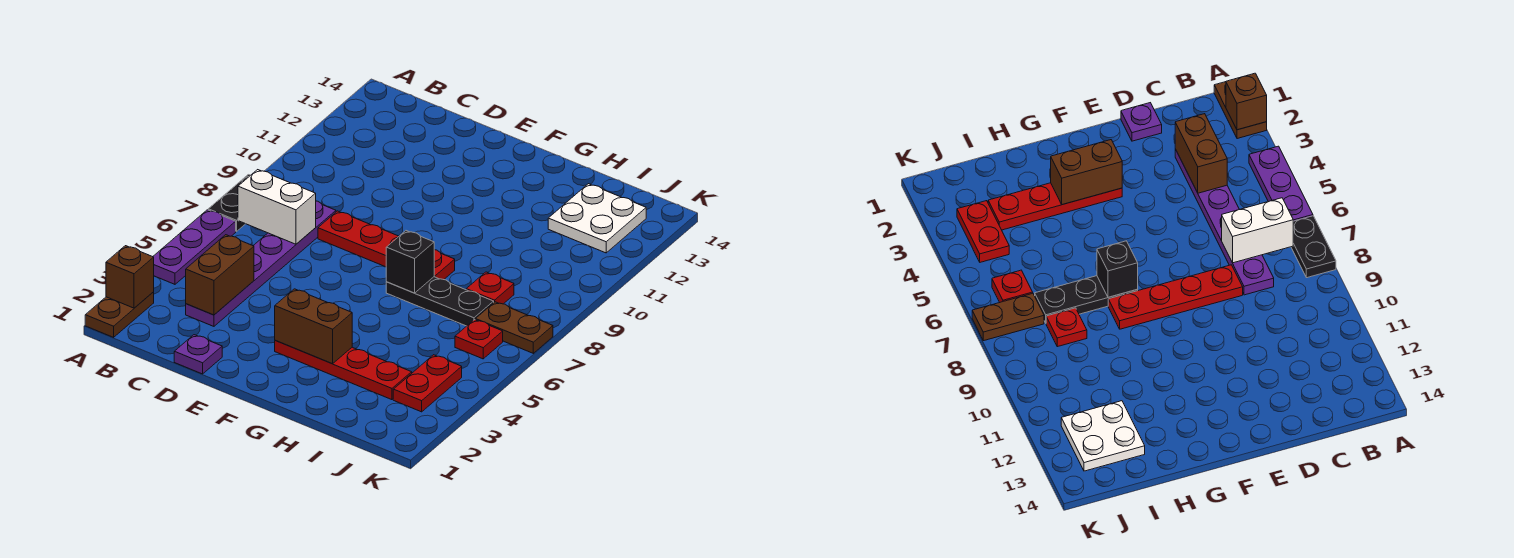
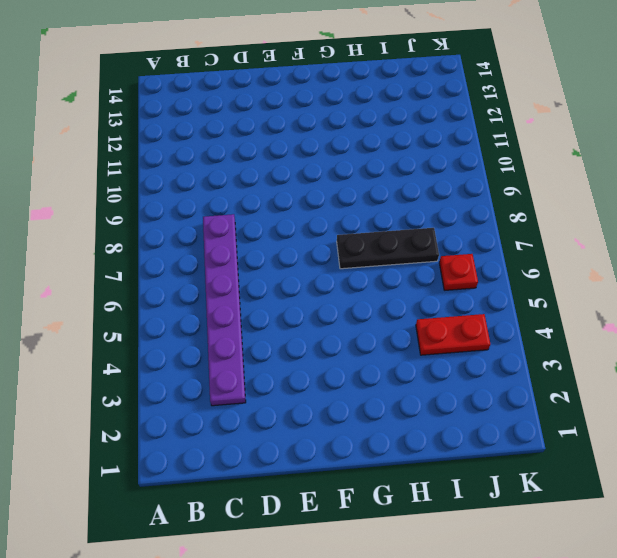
red 1x2 plate [416,314,490,355] -> red 1x2 plate turned to [393,355,462,412]
none -> brown 1x2 plate [85,292,154,337]
none -> purple 1x3 plate [153,210,236,284]
none -> black 1x2 plate [208,175,250,231]

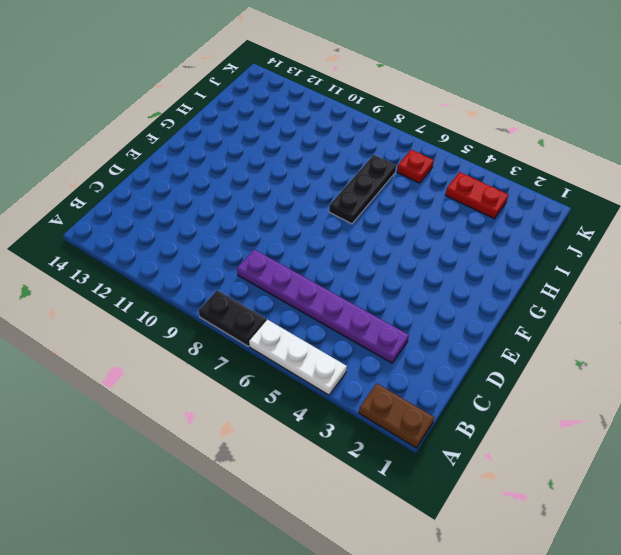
white 1x3 plate [249,320,347,395] -> purple 1x3 plate [153,210,236,284]
none -> purple 1x1 plate [174,335,222,374]
none -> red 1x4 plate [318,211,455,280]
none -> red 1x4 plate [275,340,412,400]

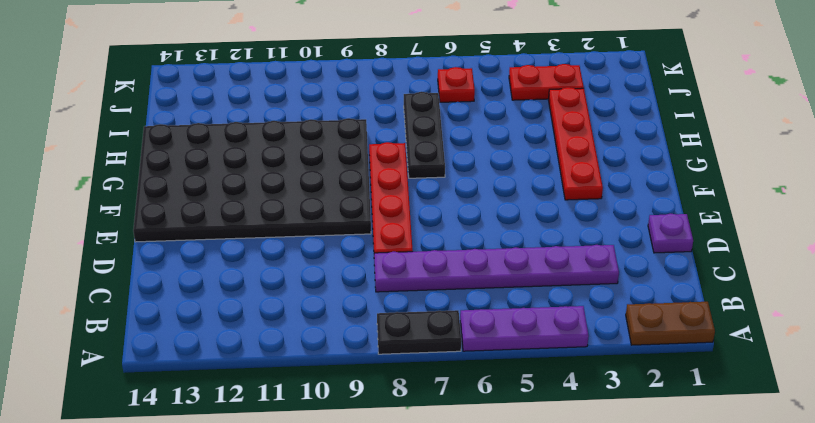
black 4x6 plate [133,118,371,242] -> none
none -> red 1x1 plate [466,272,514,304]
none -> white 2x2 plate [548,184,646,253]
none -> brown 1x2 plate [475,302,553,353]

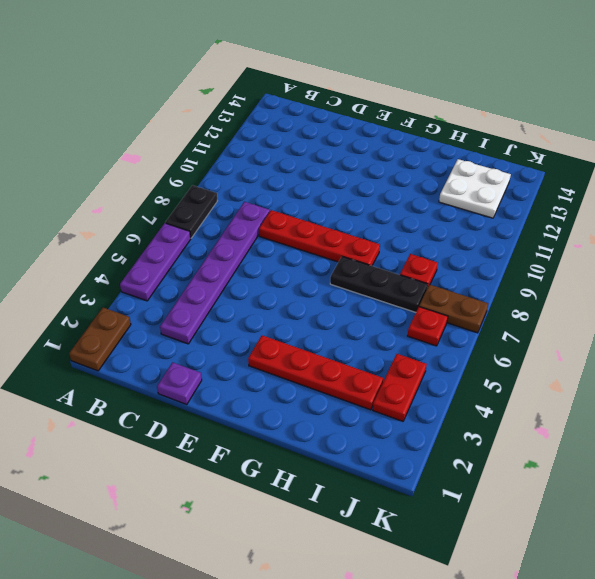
none -> brown 1x1 brick [106,246,154,308]
none -> white 1x2 brick [238,170,316,244]
none -> brown 1x2 brick [186,235,254,315]

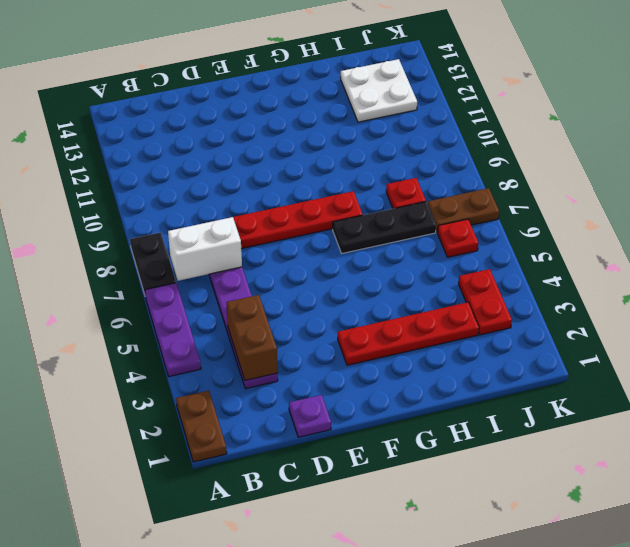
none -> brown 1x1 brick [106,246,154,308]
none -> brown 1x2 brick [275,289,352,364]
none -> black 1x1 brick [386,231,434,293]

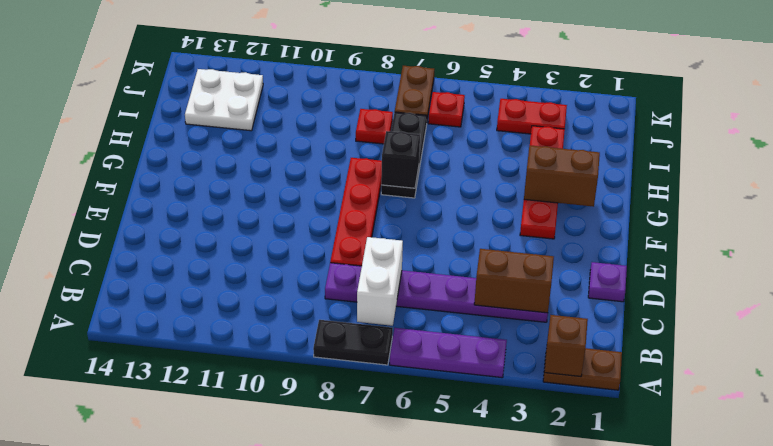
brown 1x2 brick [524,145,600,207] -> brown 1x2 brick turned to [275,289,352,364]

